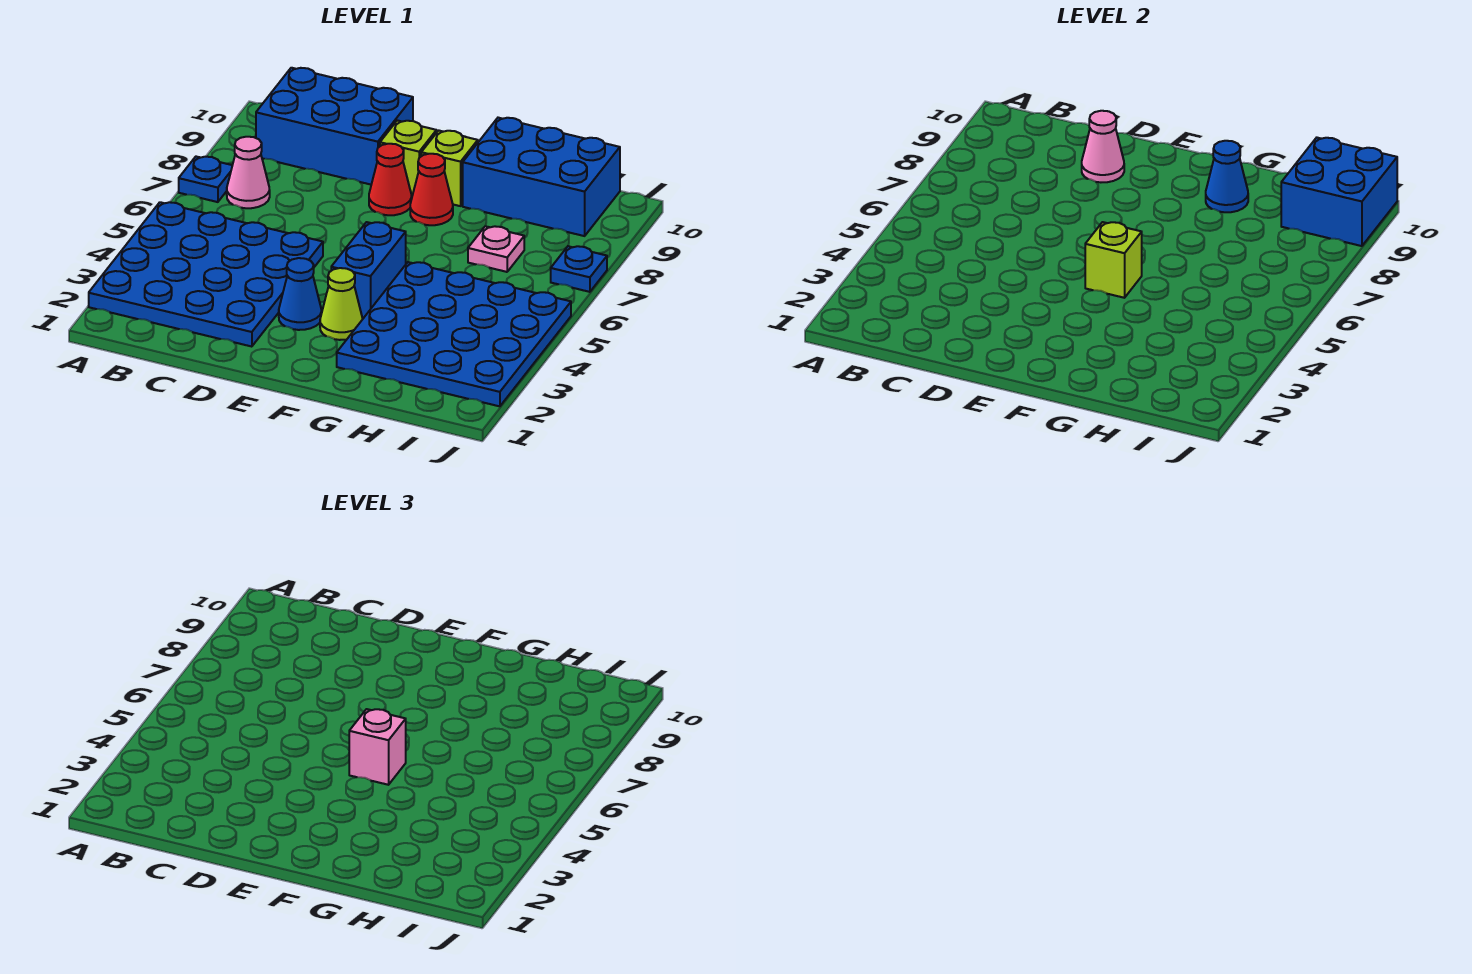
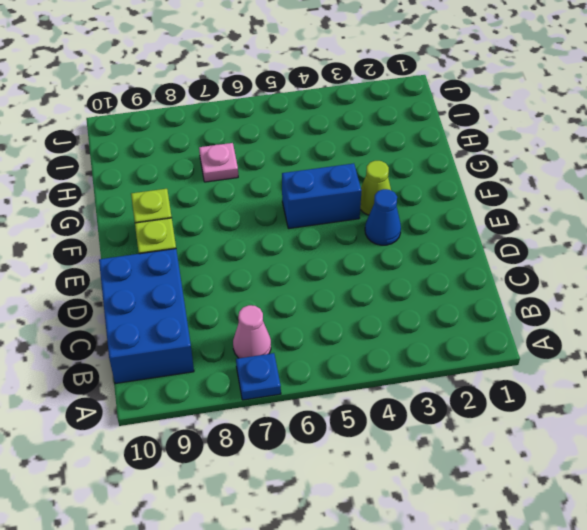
none -> blue 4x4 plate [89,202,323,347]
none -> red 1x1 cone [369,144,412,215]
none -> red 1x1 cone [410,154,453,225]

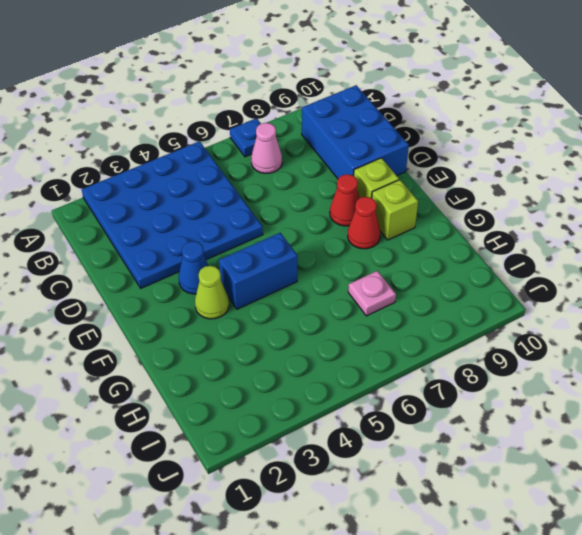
none -> blue 4x4 plate [337,262,571,406]
none -> blue 2x3 brick [463,118,620,236]
none -> blue 1x1 plate [551,246,607,292]

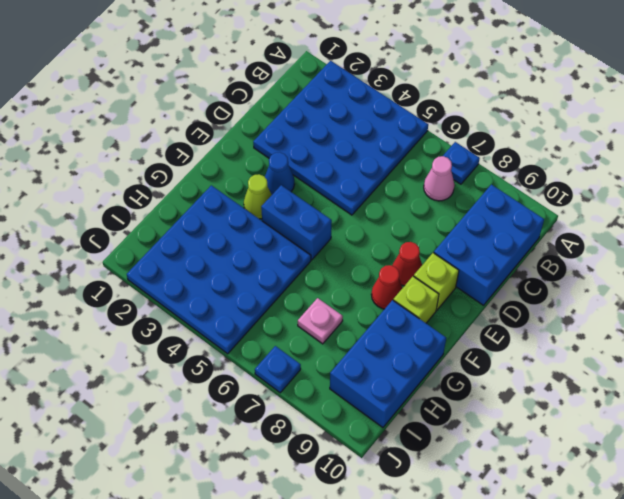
none -> pink 1x1 cone [1082,111,1124,182]
none -> lime 1x1 brick [1085,222,1142,298]
none -> blue 1x1 cone [1206,141,1248,212]

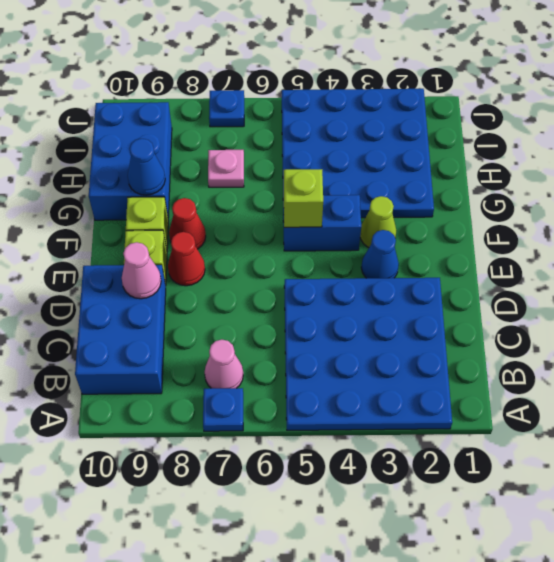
none -> blue 2x2 brick [1281,138,1397,246]
none -> pink 1x1 brick [349,709,406,785]

